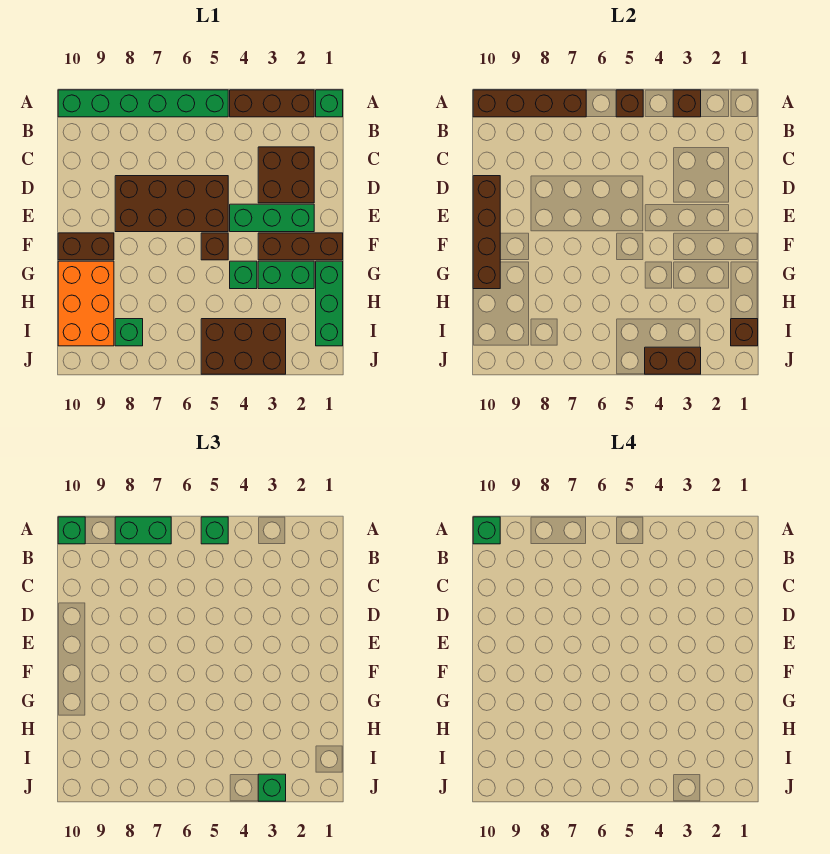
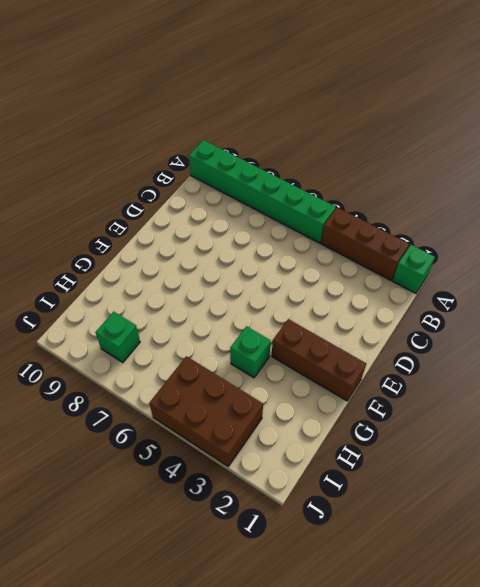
none -> brown 2x2 brick [258,147,314,203]
none -> brown 2x4 brick [115,176,228,232]
none -> green 1x3 brick [230,204,314,232]

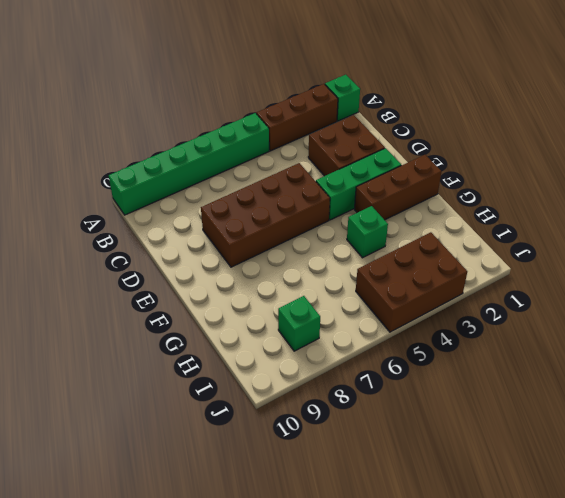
none -> brown 1x1 brick [201,233,228,260]
none -> brown 1x2 brick [58,233,114,260]
none -> green 1x3 brick [316,261,343,346]

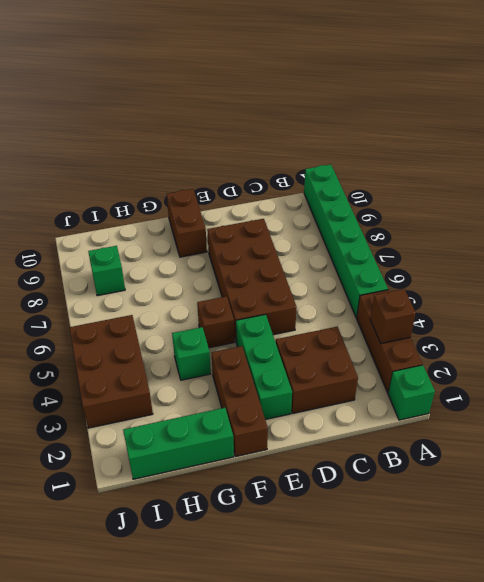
none -> green 1x2 brick [258,261,314,289]
none -> orange 2x3 brick [58,261,114,346]
none -> brown 1x1 brick [616,90,643,117]

